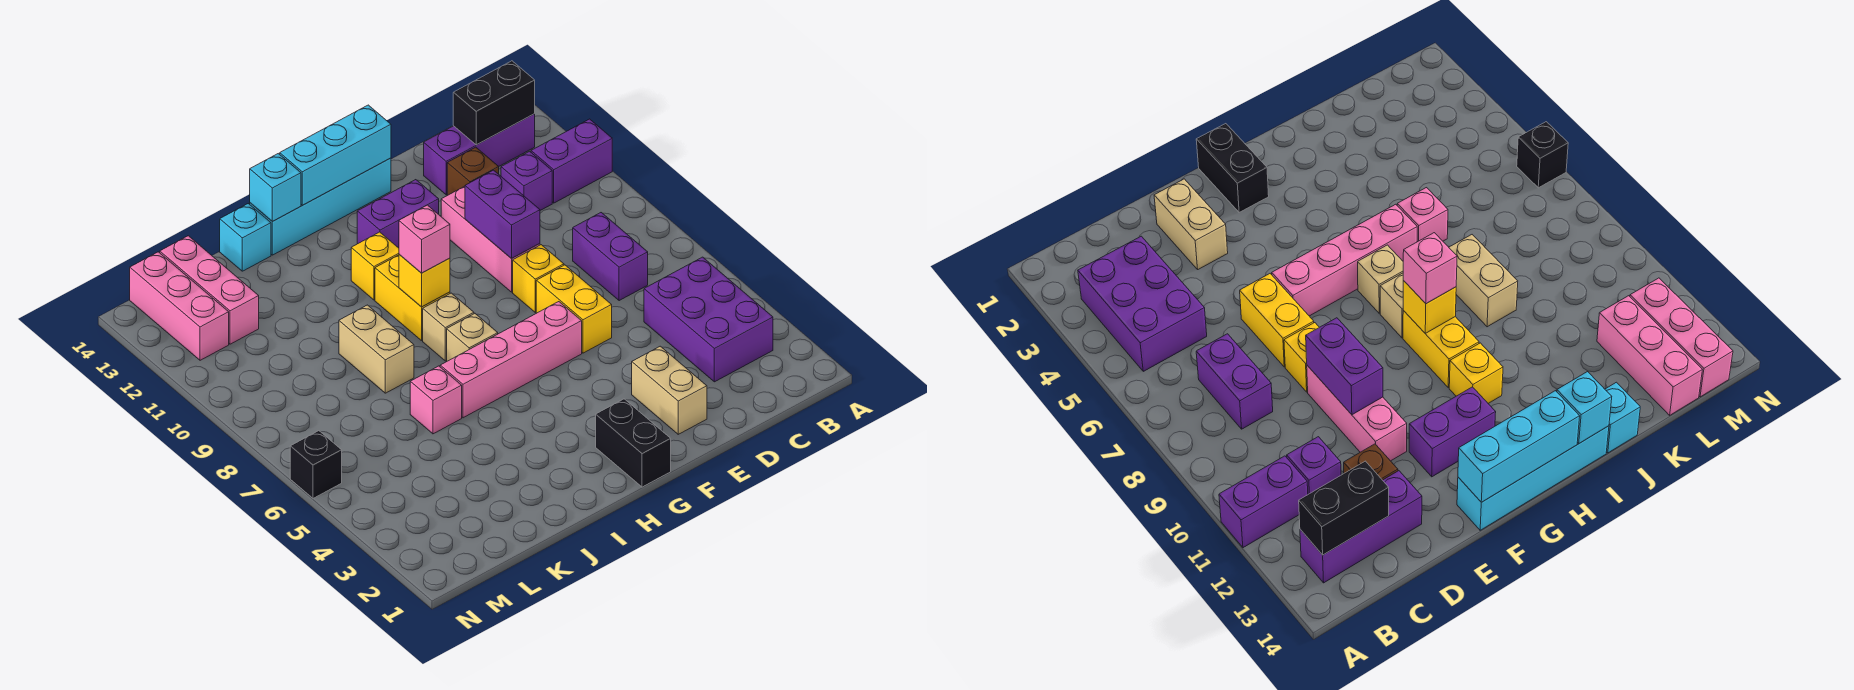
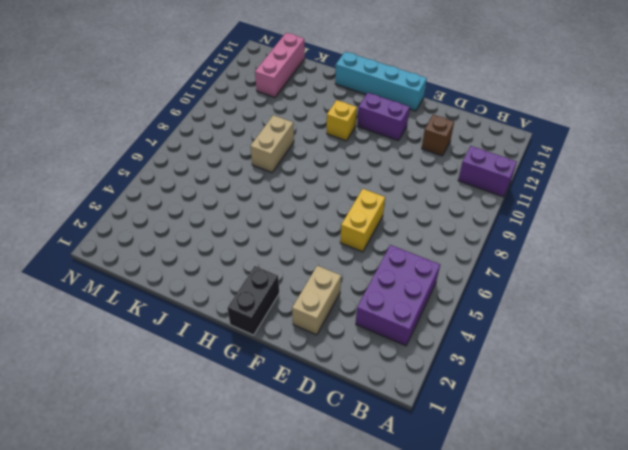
none -> purple 1x3 brick [424,114,535,195]
none -> purple 1x2 brick [573,213,648,301]
none -> purple 1x1 brick [501,151,552,210]
none -> yellow 1x1 brick [513,245,564,312]

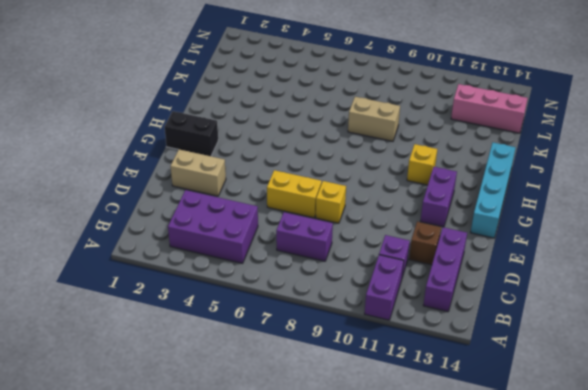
none -> pink 1x3 brick [441,186,540,292]
none -> pink 1x4 brick [440,302,582,418]
none -> tan 1x1 brick [447,314,498,361]
none -> tan 1x1 brick [423,293,474,361]

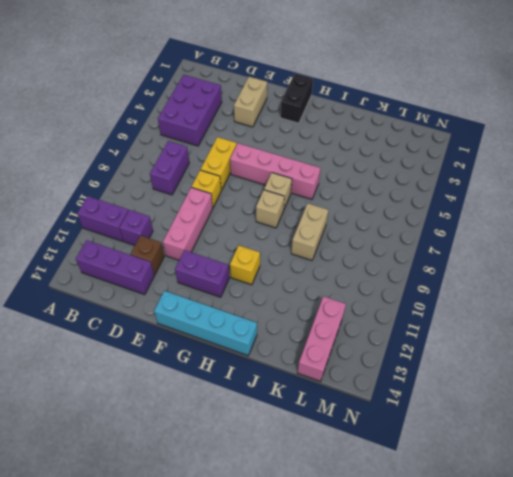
none -> yellow 1x2 brick [375,255,450,341]
none -> pink 1x1 brick [410,366,462,434]
none -> cyan 1x1 brick [220,204,271,271]
none -> pink 1x3 brick [130,252,229,360]

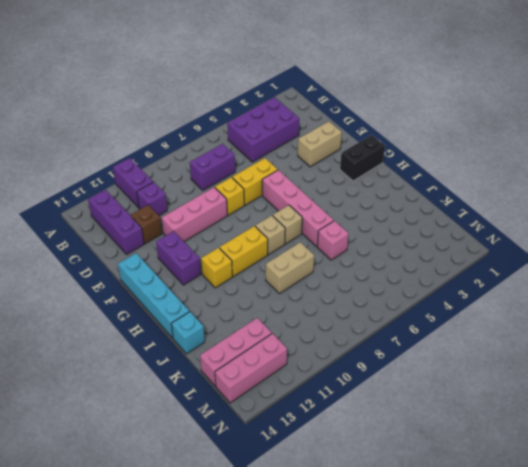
none -> black 1x1 brick [290,431,342,498]
none -> black 1x2 brick [453,61,535,145]
none -> purple 1x2 brick [465,170,540,259]
none -> cyan 1x3 brick [280,105,391,205]

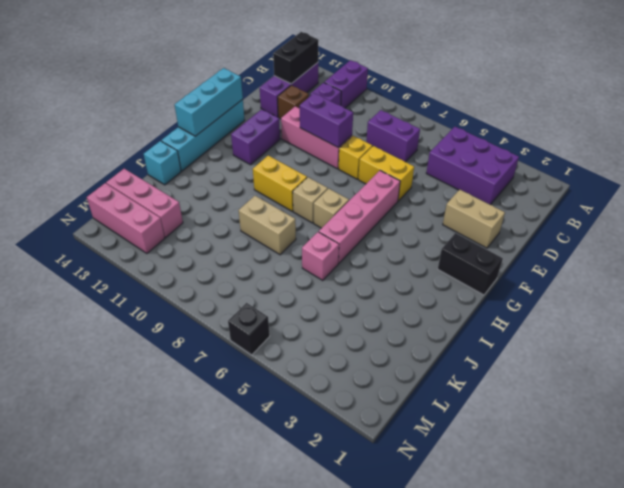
none -> yellow 1x1 brick [351,232,399,300]
none -> yellow 1x1 brick [399,254,450,307]
none -> cyan 1x1 brick [250,154,301,222]
none -> pink 1x1 brick [399,205,450,273]

